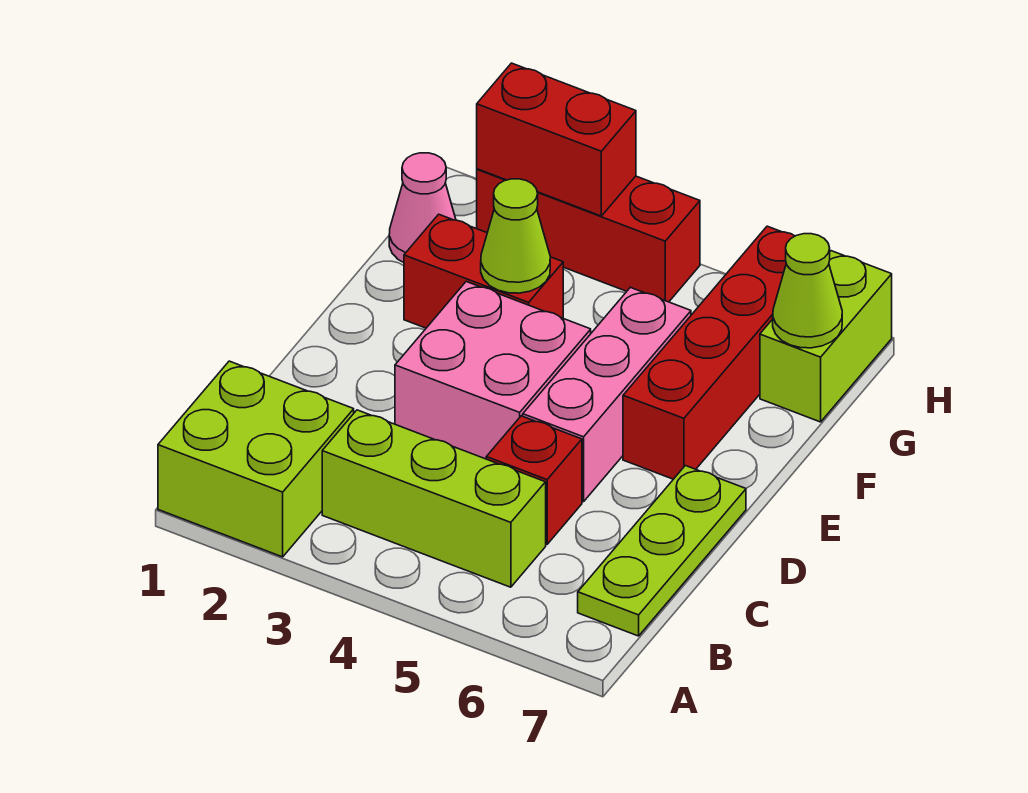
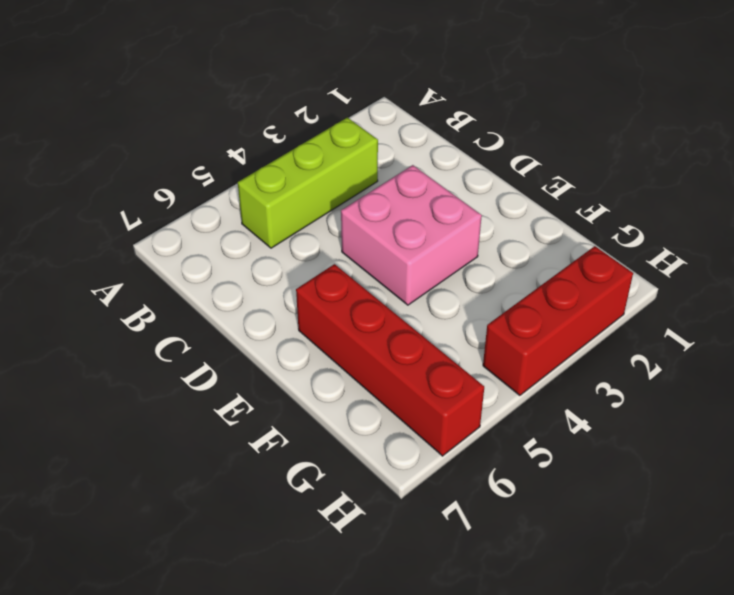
none -> lime 2x2 brick [158,361,354,557]
none -> lime 1x3 plate [578,466,746,636]
none -> red 1x1 brick [486,416,582,544]

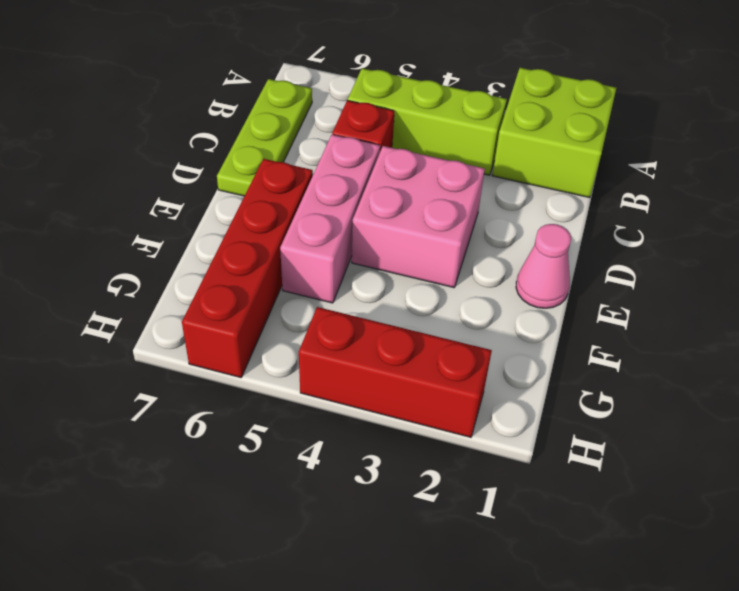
pink 1x1 cone [516,224,571,308] -> pink 1x1 cone moved to [389,153,456,262]
none -> red 1x2 brick [404,214,563,328]
none -> lime 1x2 brick [760,251,892,422]
none -> lime 1x1 cone [481,179,550,293]

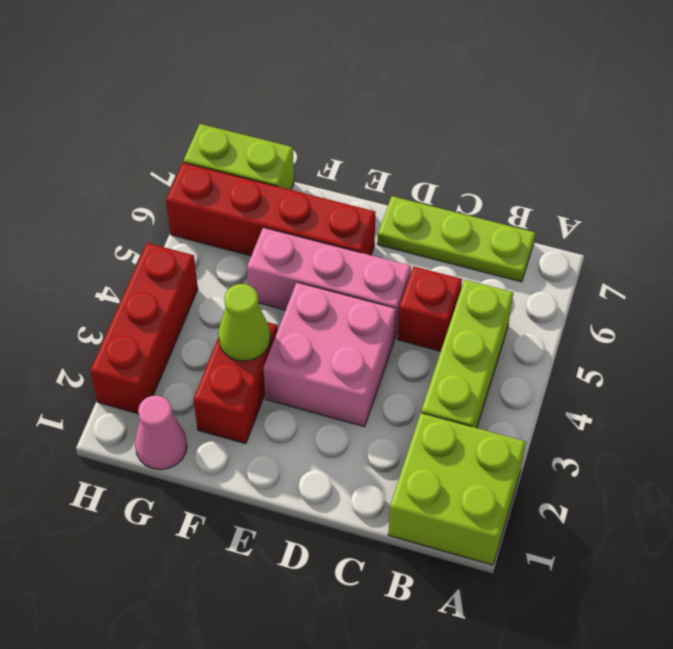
none -> lime 1x1 cone [773,234,842,348]
none -> red 1x2 brick [477,63,636,216]

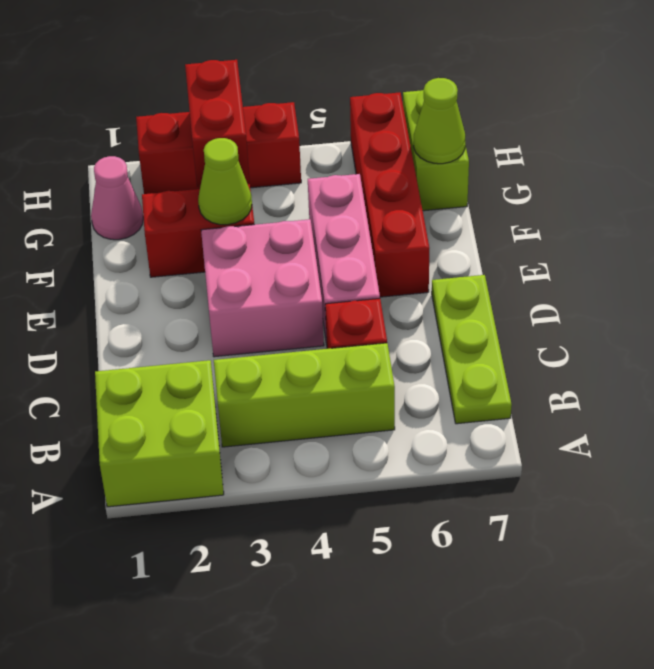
red 1x2 brick [185,60,250,187] -> red 1x2 brick turned to [477,63,636,216]

